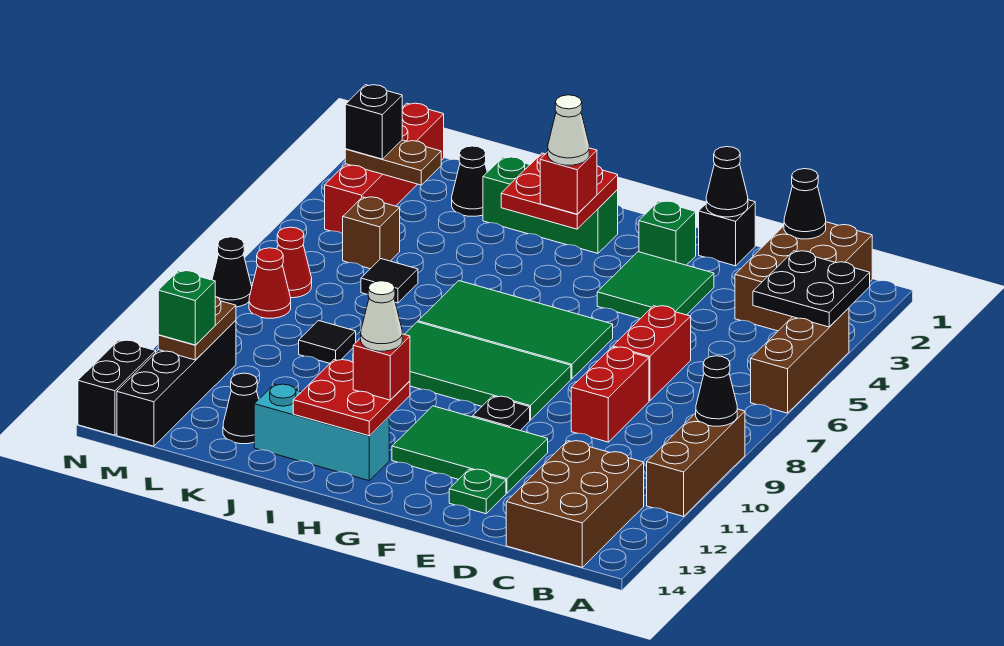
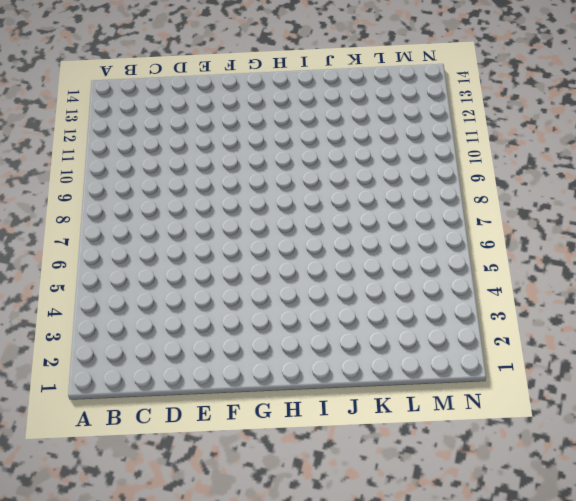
none -> brown 1x3 brick [751,308,849,413]
none -> brown 1x3 brick [647,409,745,516]
none -> brown 2x3 brick [735,222,872,331]
none -> brown 2x3 brick [506,441,644,567]

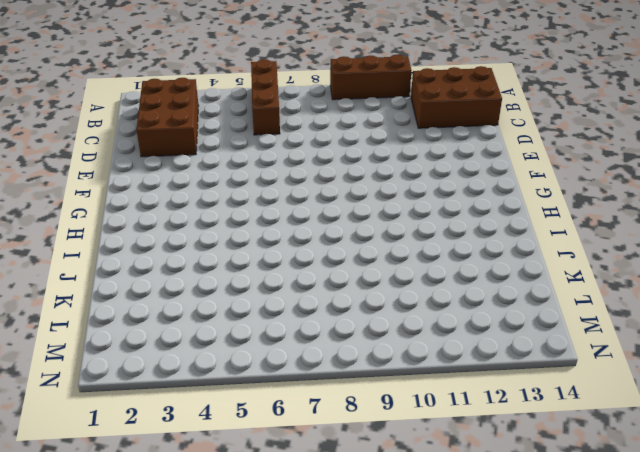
brown 1x3 brick [251,59,280,135] -> brown 1x3 brick turned to [751,308,849,413]
brown 2x3 brick [136,78,199,157] -> brown 2x3 brick turned to [735,222,872,331]
none -> red 1x2 brick [613,306,691,401]
none -> red 1x2 brick [571,347,649,442]
none -> black 1x1 brick [699,200,755,266]
none -> green 2x2 tile [597,252,714,319]

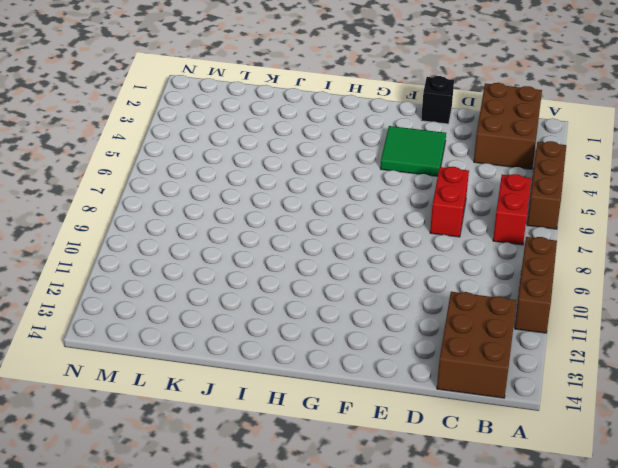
red 1x2 brick [493,174,531,245] -> red 1x2 brick moved to [571,347,649,442]
none -> green 2x3 tile [392,406,548,493]
none -> green 1x1 plate [449,469,506,514]
none -> green 1x1 brick [639,201,696,265]
none -> green 2x4 tile [418,281,613,379]

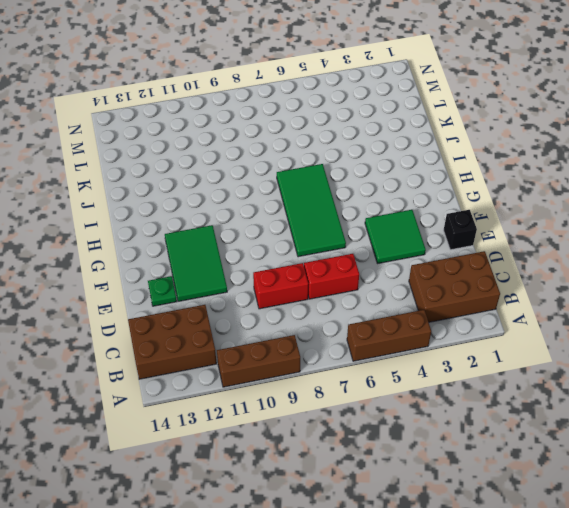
none -> green 1x1 brick [639,201,696,265]
none -> green 2x4 tile [405,322,571,420]
none -> black 1x1 plate [473,396,530,430]
none -> green 1x3 brick [483,157,618,253]

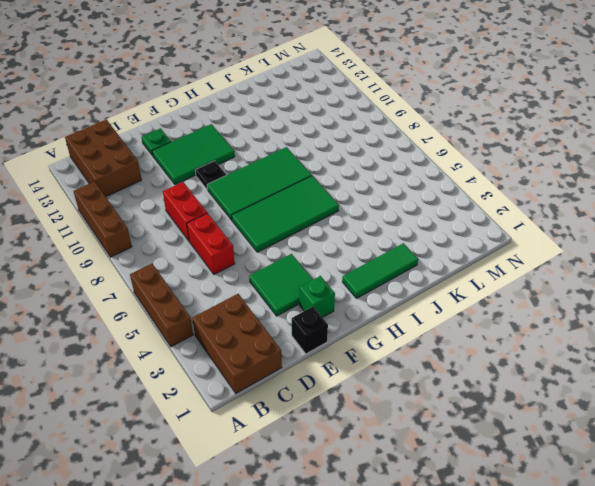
green 1x3 tile [342,243,418,299] -> green 1x3 brick [483,157,618,253]
none -> cyan 1x3 brick [254,384,389,481]
none -> black 1x1 cone [452,146,487,216]
none -> black 1x1 tile [361,259,418,303]
none -> black 1x1 tile [299,321,356,363]

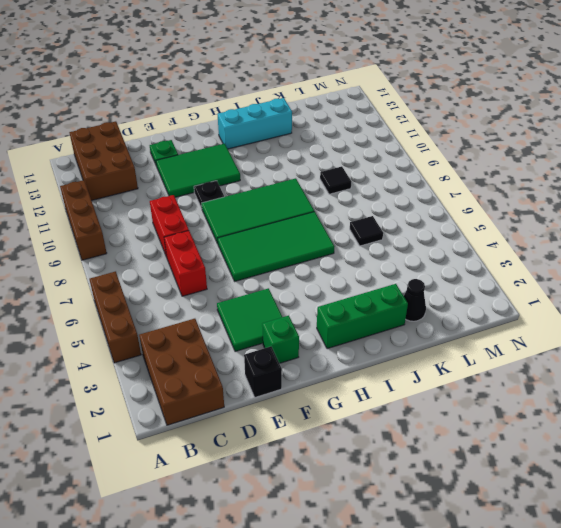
none -> black 1x1 cone [223,373,259,444]
none -> brown 1x1 brick [343,197,400,269]
none -> red 1x4 brick [325,103,444,234]
none -> red 1x1 cone [277,227,312,298]

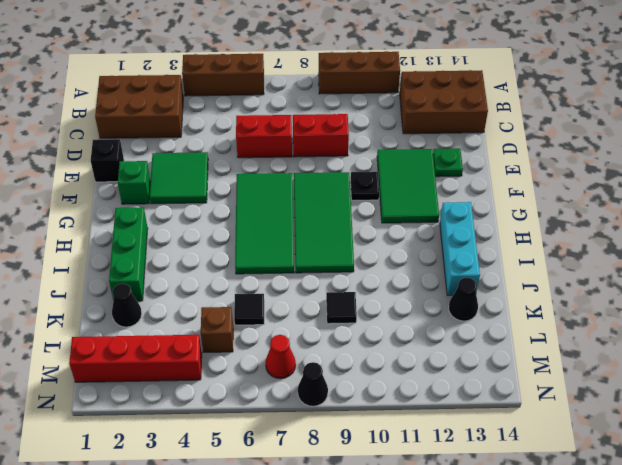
none -> red 1x1 cone [249,248,291,318]
none -> black 1x4 brick [117,320,236,446]
none -> black 1x2 brick [78,340,156,435]
none -> black 2x2 plate [753,251,870,327]

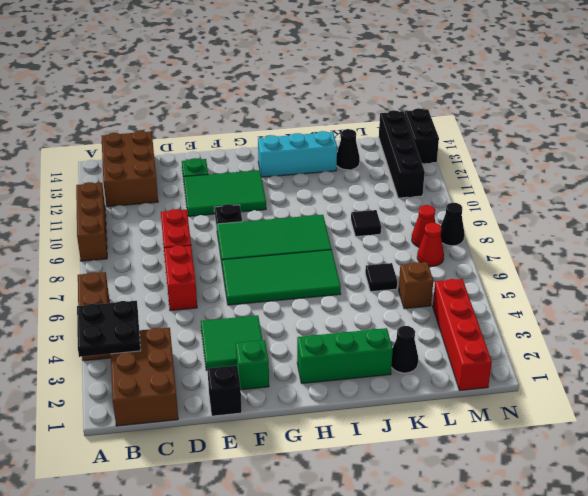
none -> black 1x1 cone [696,356,737,426]
none -> black 1x1 cone [784,169,826,239]
none -> black 1x1 cone [706,147,748,217]
none -> red 2x2 plate [501,153,618,229]

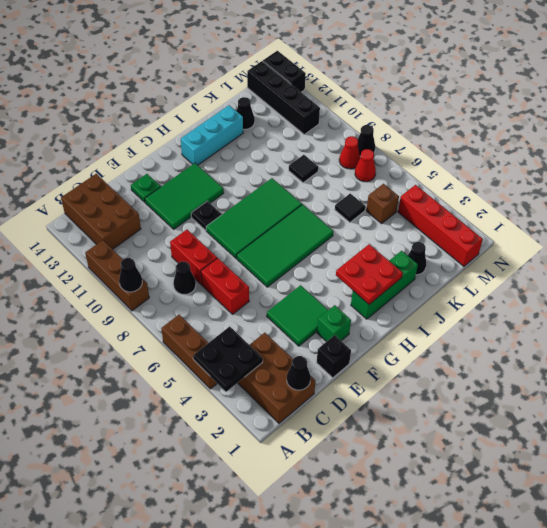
black 1x1 cone [173,261,196,295] -> black 1x1 cone moved to [706,147,748,217]
none -> red 2x2 plate [293,360,410,436]
none -> brown 1x2 plate [345,140,441,185]
none -> brown 1x2 plate [158,297,236,360]
none -> red 1x1 brick [540,148,597,214]

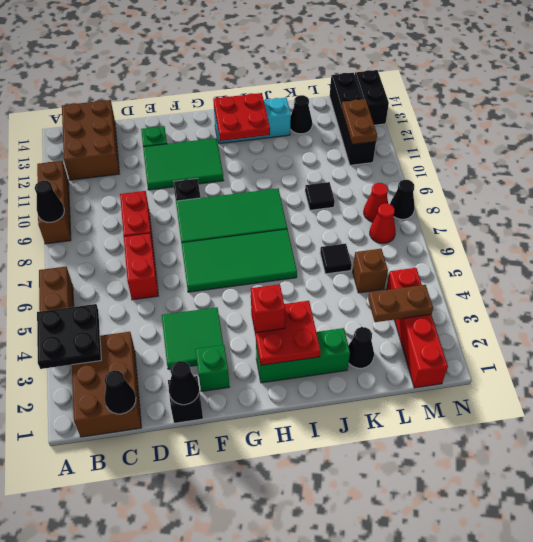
none -> red 1x1 brick [353,334,410,400]
none -> black 1x1 brick [345,85,402,159]
none -> green 1x1 brick [158,271,215,345]
none -> white 1x1 cone [548,95,589,165]

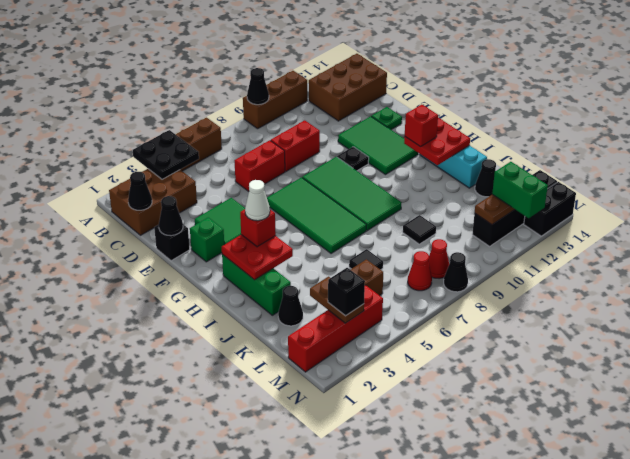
green 1x2 brick [492,162,548,218] -> green 1x1 brick [158,271,215,345]
none -> white 1x1 cone [361,281,402,351]

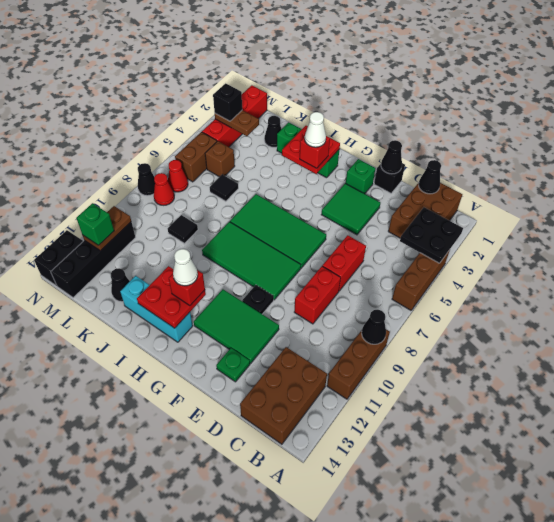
brown 1x2 brick [175,132,217,182] -> none

